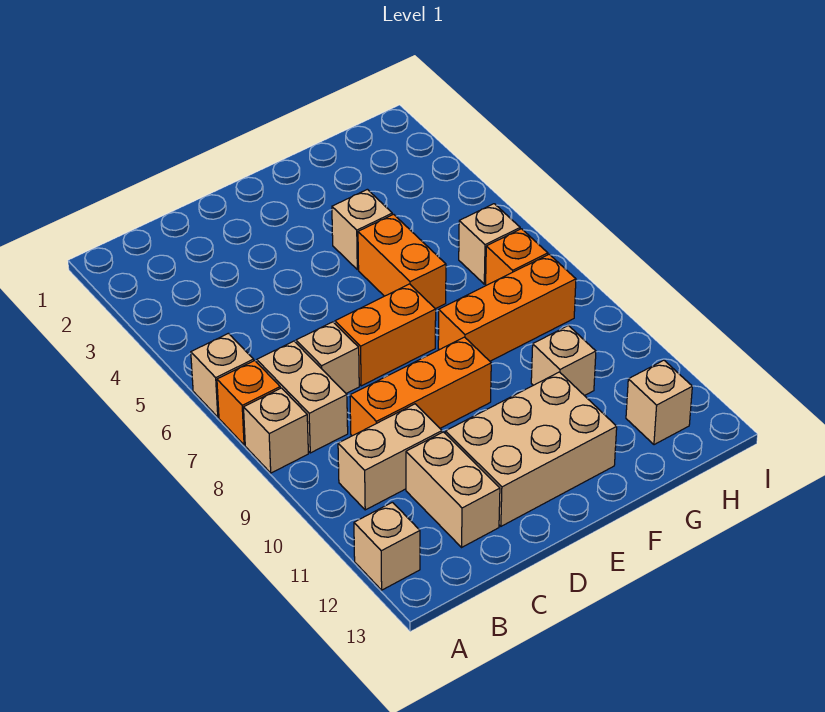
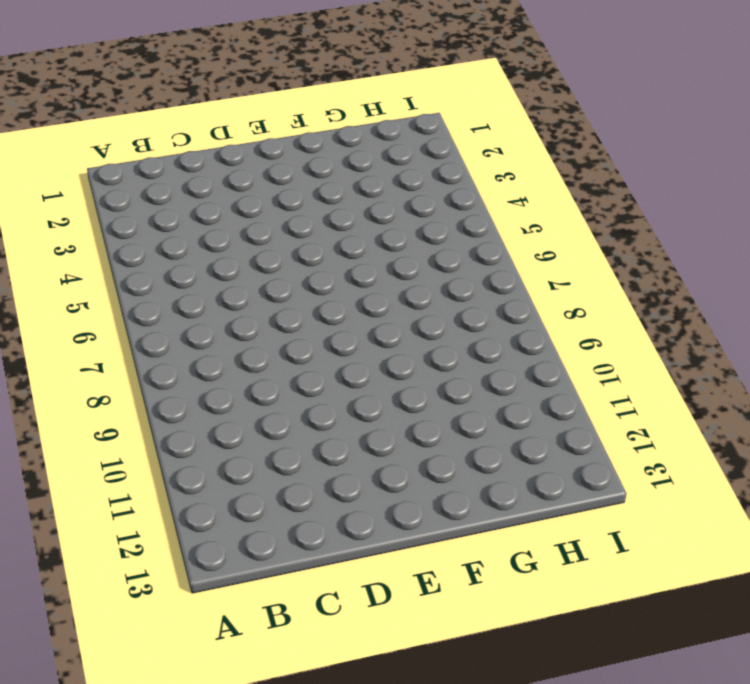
none -> tan 1x1 brick [191,333,254,417]
none -> orange 1x1 brick [217,361,280,445]
none -> tan 1x1 brick [244,388,308,473]

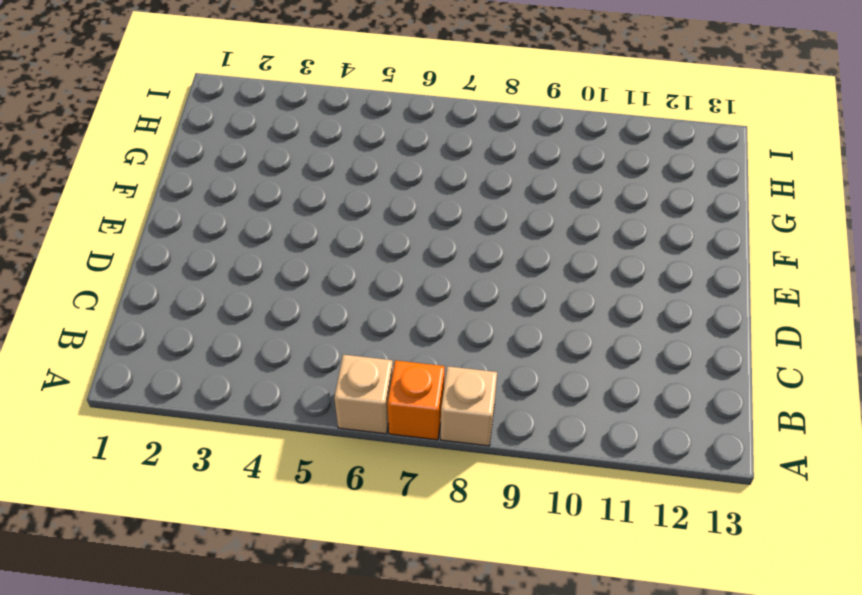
none -> tan 1x1 brick [354,502,420,590]
none -> tan 1x2 brick [257,341,348,453]
none -> tan 1x2 brick [338,404,442,510]

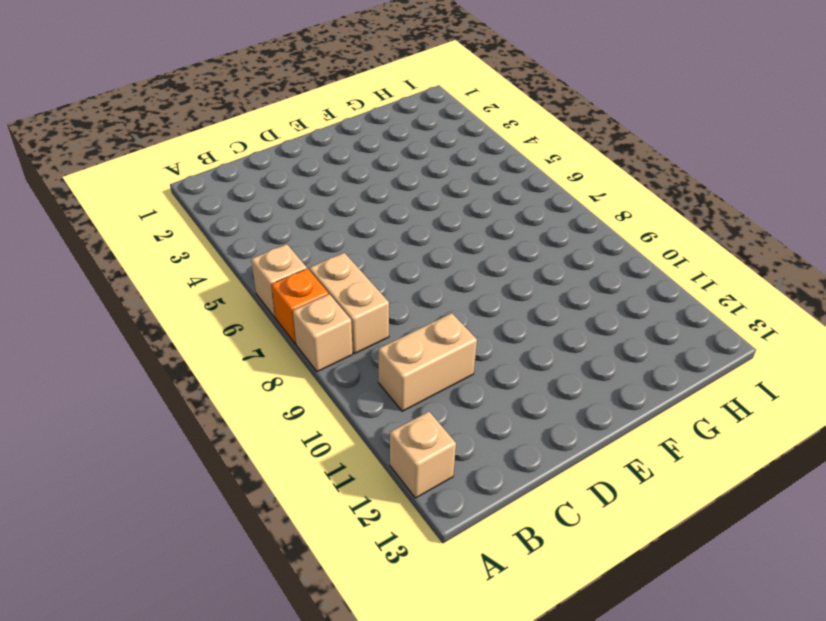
none -> tan 1x1 brick [296,322,359,393]
none -> orange 1x3 brick [350,337,491,436]
none -> tan 1x2 brick [406,432,500,547]

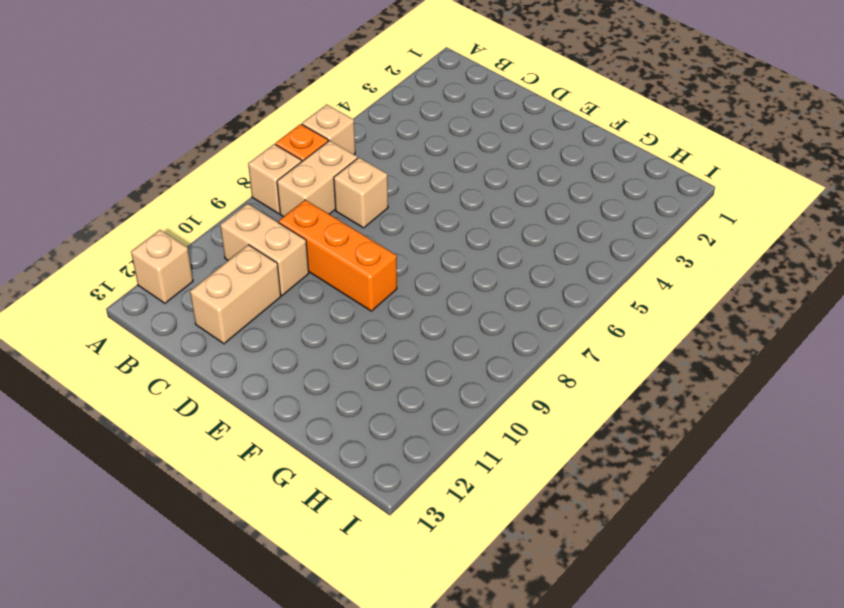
none -> orange 1x2 brick [335,284,436,386]
none -> tan 2x3 brick [445,372,617,526]
none -> tan 1x1 brick [332,189,392,270]

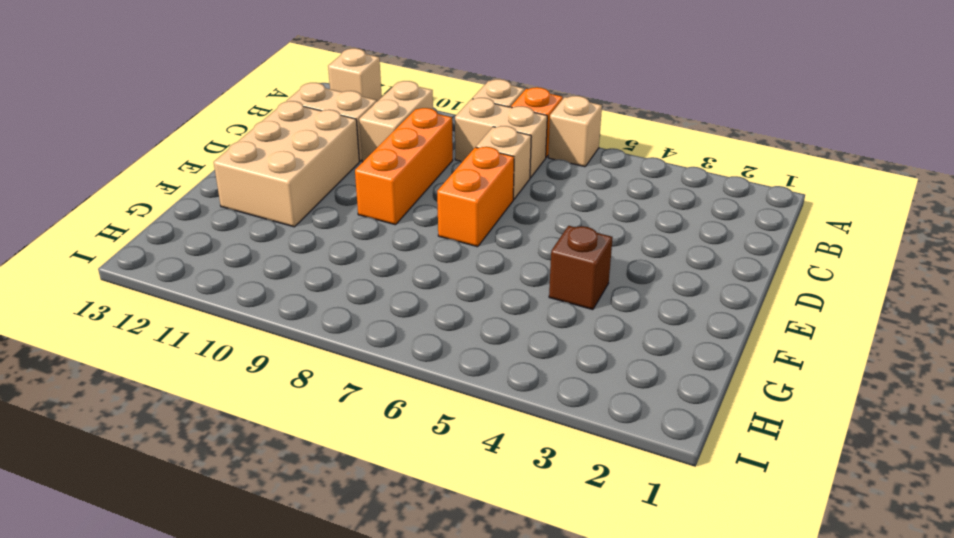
brown 1x1 brick [549,226,613,310] -> tan 1x1 brick [332,189,392,270]
none -> orange 1x2 brick [358,214,446,309]
none -> orange 1x3 brick [438,254,576,361]
none -> tan 1x1 brick [531,325,596,396]

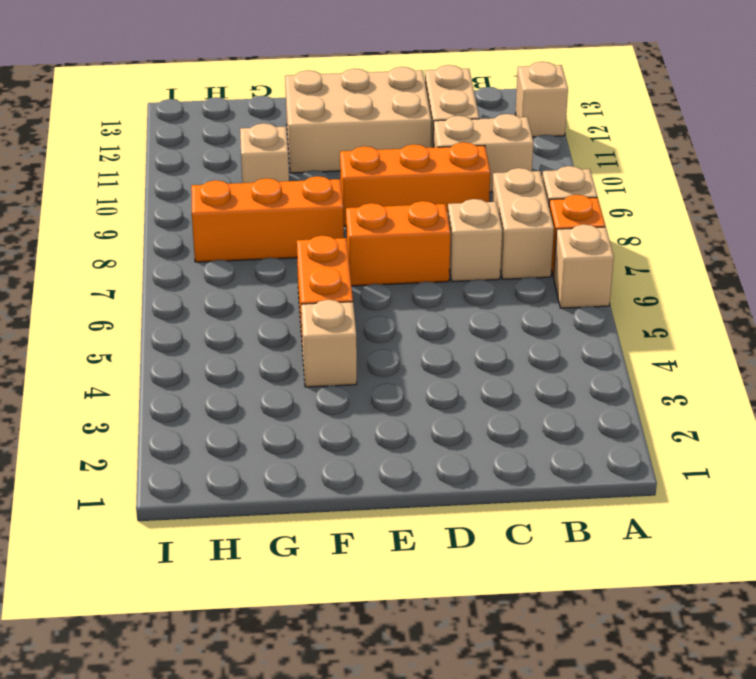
none -> tan 1x1 brick [459,204,520,284]
none -> orange 1x1 brick [486,229,548,285]
none -> tan 1x1 brick [626,360,692,445]

